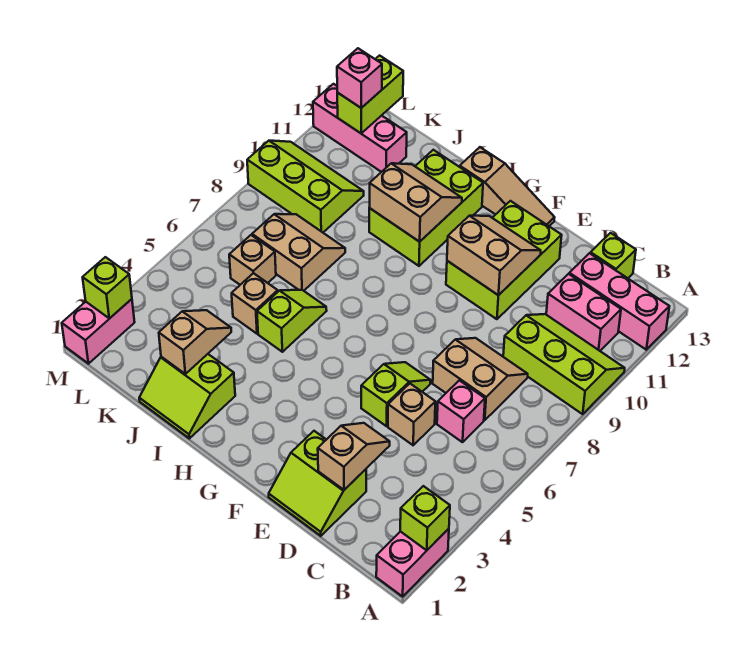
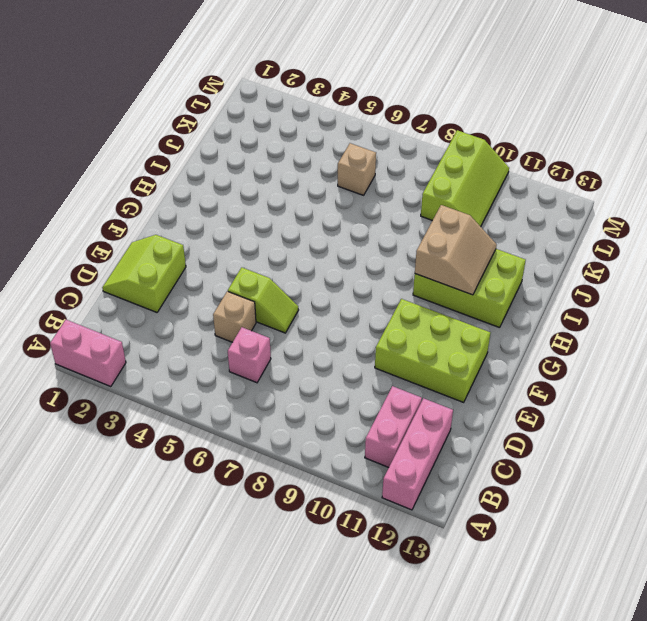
none -> lime 2x3 slope [503,314,625,414]
none -> tan 2x2 slope [433,338,528,420]
none -> lime 1x1 brick [590,233,636,278]

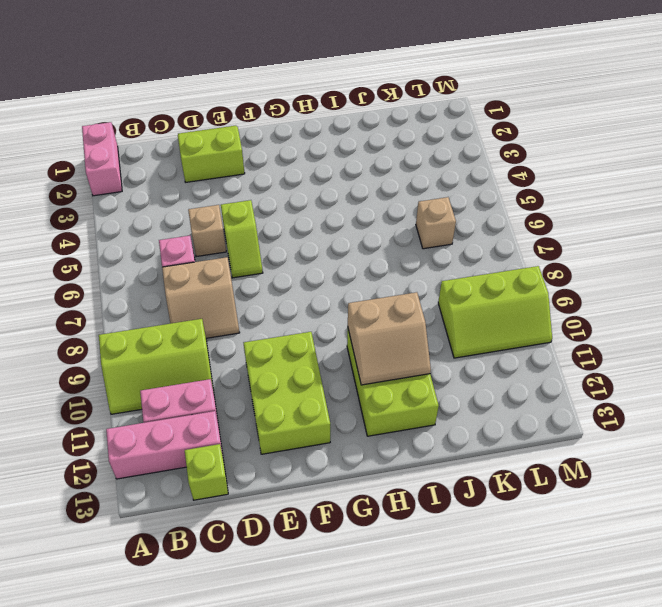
none -> tan 1x3 slope [460,147,555,226]
none -> lime 2x2 slope [139,354,235,438]
none -> lime 1x2 slope [257,290,327,352]

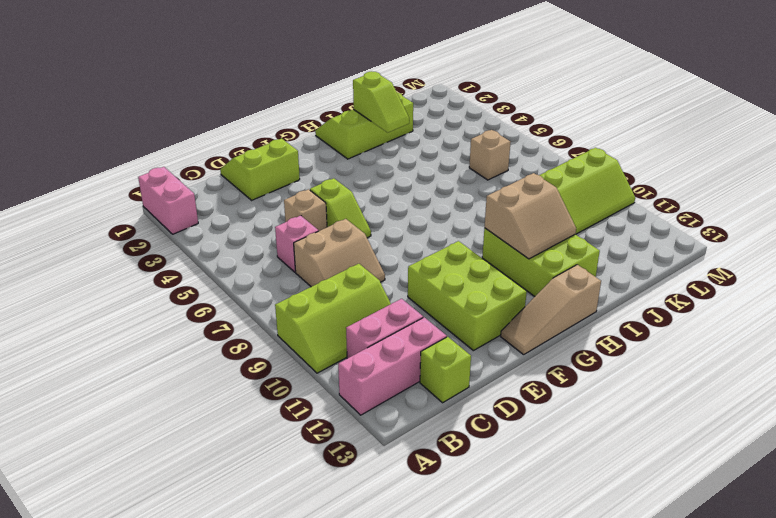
lime 2x3 slope [315,93,413,159] -> lime 2x2 slope [139,354,235,438]
lime 1x2 slope [353,71,409,132] -> lime 1x2 slope moved to [257,290,327,352]
none -> tan 1x1 brick [232,273,278,334]
none -> tan 2x2 slope [252,214,345,291]
none -> pink 1x3 brick [313,84,407,172]

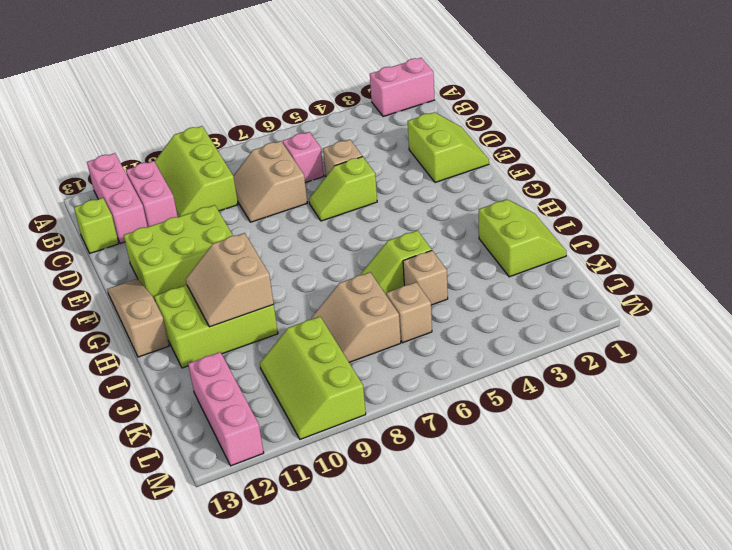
none -> pink 1x2 brick [62,299,135,364]
none -> lime 1x1 brick [400,486,450,550]
none -> tan 1x2 slope [318,423,390,490]

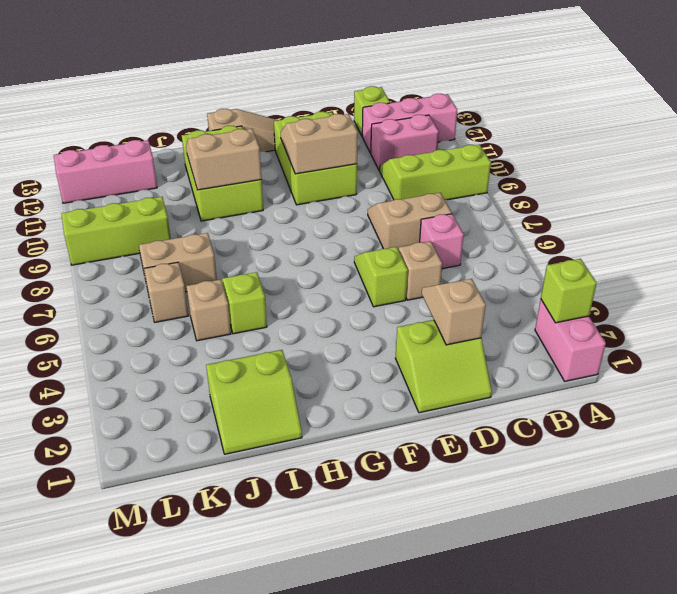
none -> pink 1x2 brick [62,299,135,364]
none -> tan 1x2 slope [159,310,231,374]
none -> lime 1x2 brick [337,56,403,133]

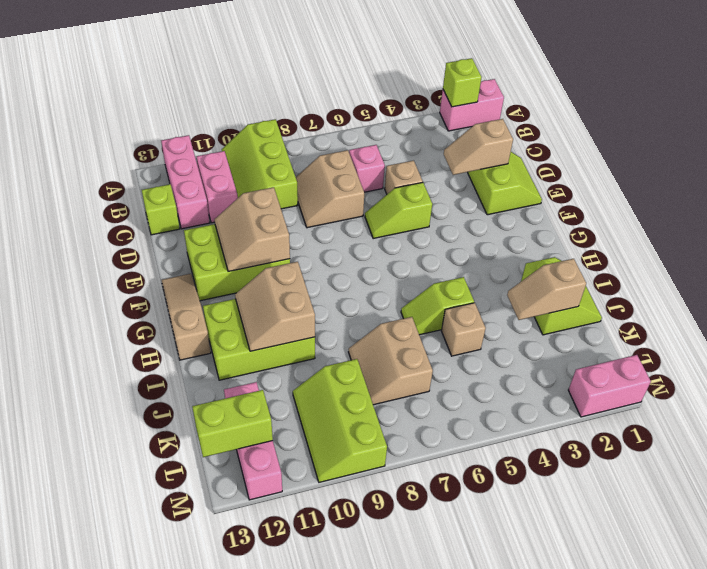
none -> tan 1x1 brick [229,235,276,285]
none -> lime 1x1 brick [83,257,132,319]
none -> pink 1x1 brick [337,48,382,108]

